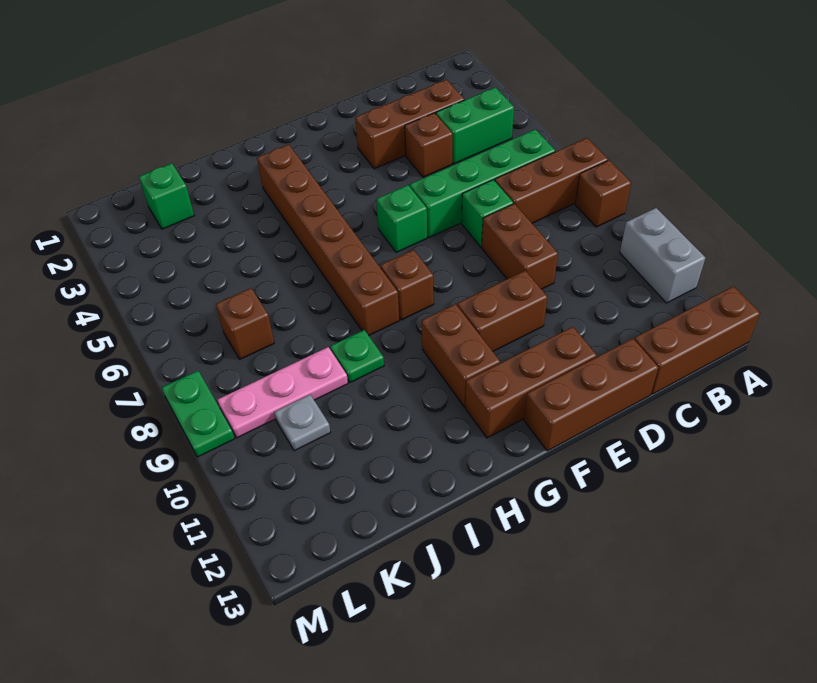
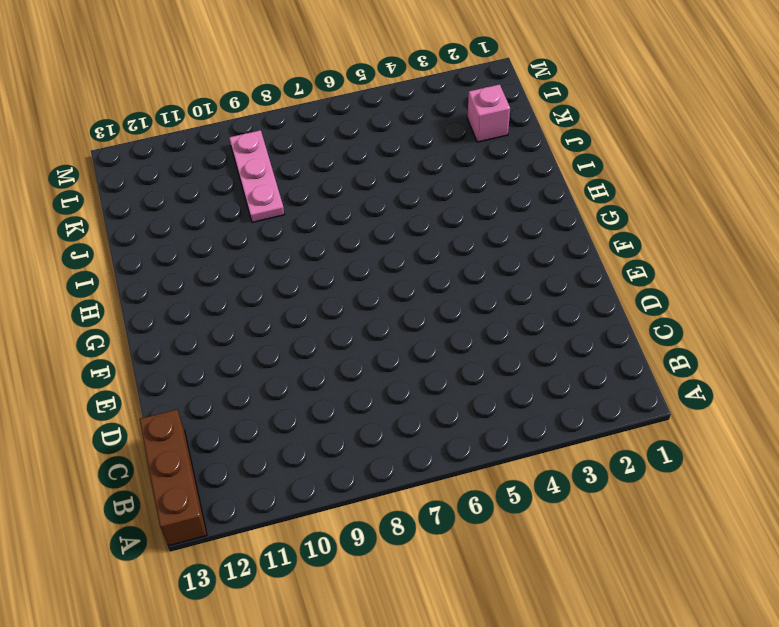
pink 1x1 brick [468,84,510,142] -> green 1x1 brick [139,163,194,229]
none -> brown 1x3 brick [495,138,608,223]
none -> brown 1x1 brick [575,160,631,227]
none -> grey 1x2 brick [620,208,706,303]

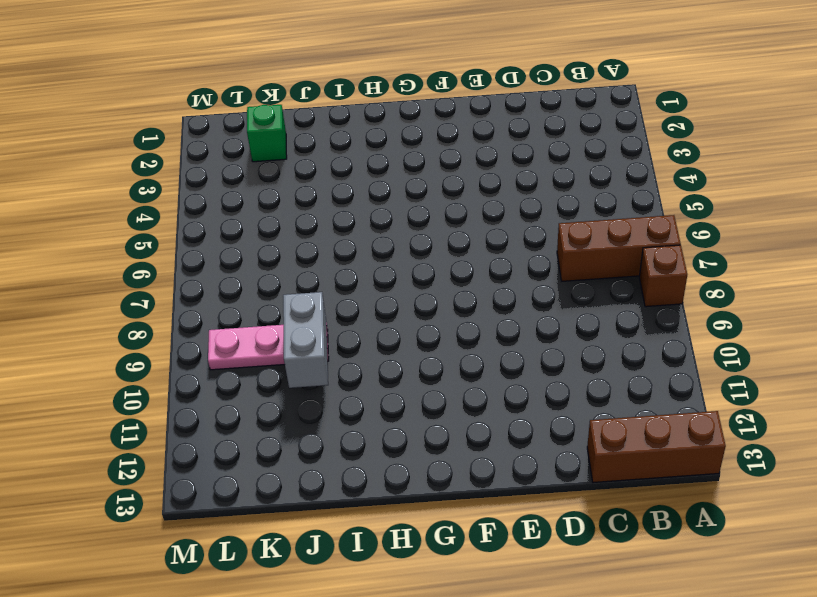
grey 1x2 brick [283,292,328,388] -> grey 1x2 brick moved to [620,208,706,303]
none -> green 1x2 brick [436,87,514,164]
none -> green 1x4 brick [410,129,555,237]
none -> brown 1x3 brick [355,80,464,169]

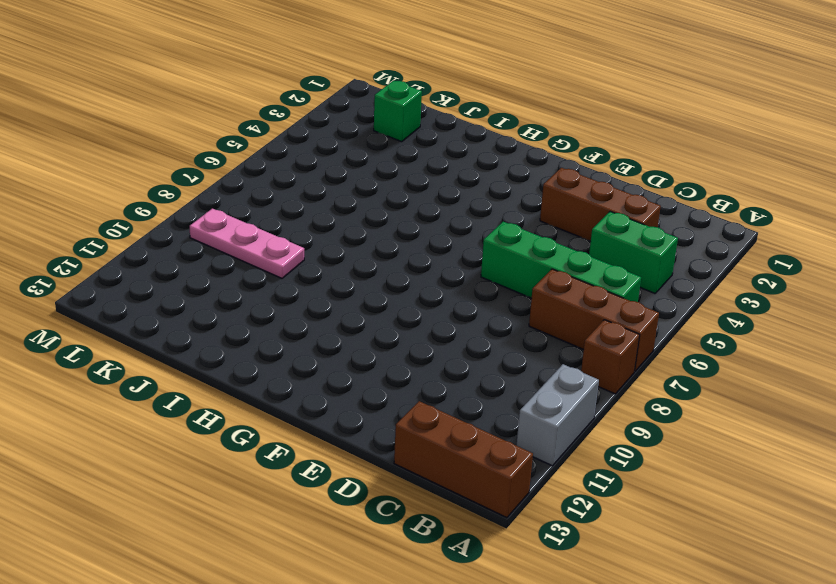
none -> brown 1x1 brick [405,113,453,177]
none -> green 1x1 brick [462,180,513,247]
none -> brown 1x2 brick [482,204,558,289]

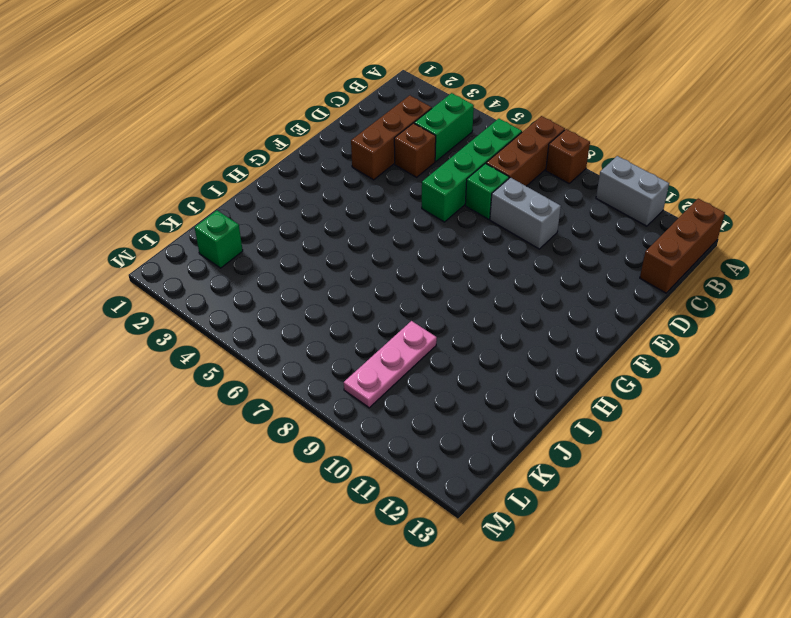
grey 1x2 brick [490,178,561,249] -> brown 1x2 brick [482,204,558,289]
none -> brown 1x3 brick [524,339,658,451]
none -> brown 1x2 brick [457,271,547,351]
none -> brown 1x3 brick [465,327,597,438]

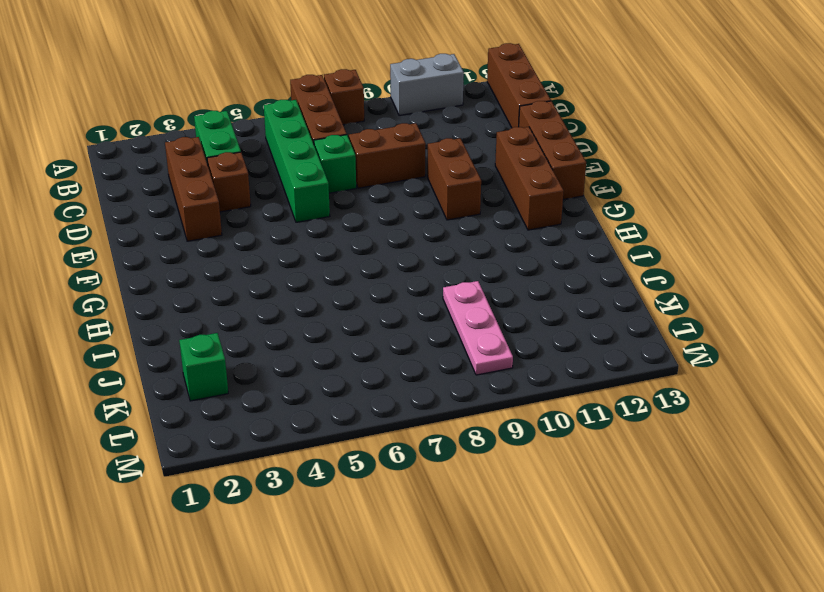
none -> green 1x1 brick [376,185,427,252]
none -> brown 1x1 brick [380,250,434,320]
none -> brown 1x2 brick [422,304,500,407]

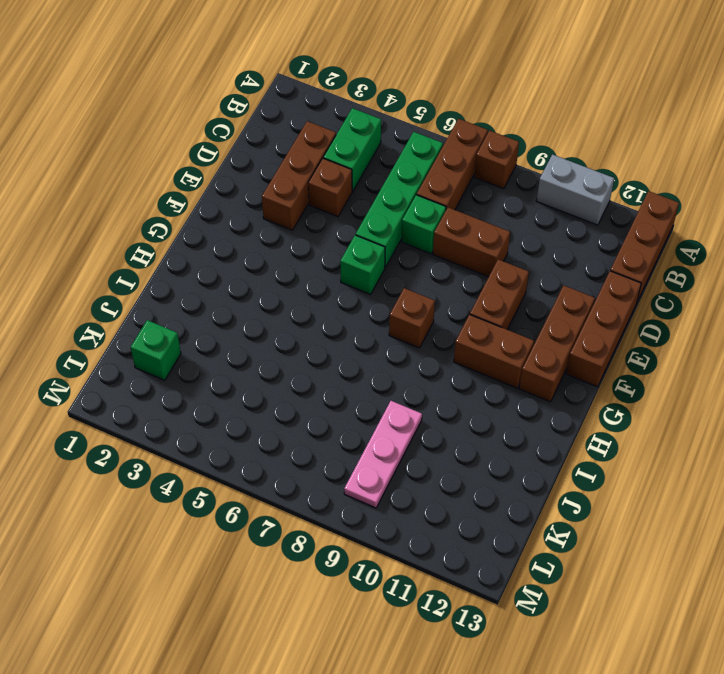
none -> brown 1x6 brick [257,144,399,335]
none -> green 1x1 plate [330,330,384,382]
none -> brown 1x1 brick [216,288,274,359]

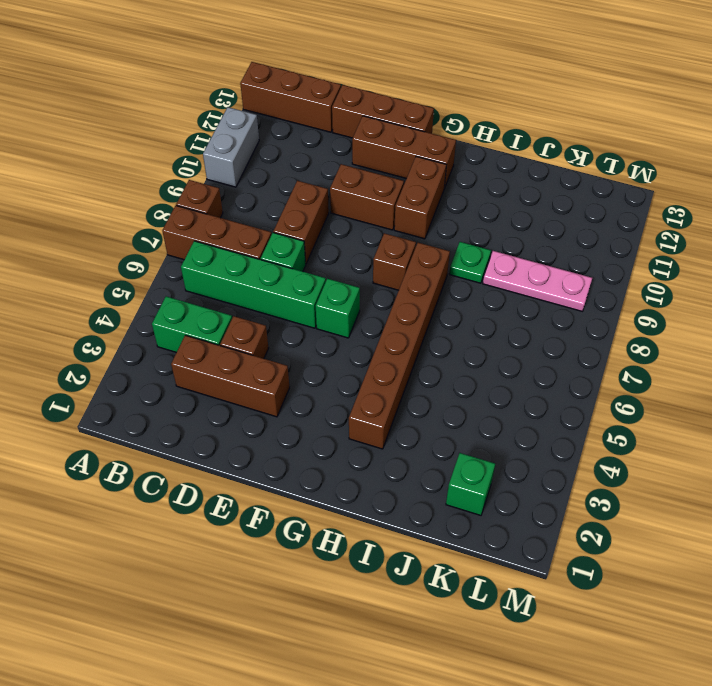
none -> brown 1x1 brick [216,288,274,359]
none -> grey 1x1 plate [274,395,330,451]
none -> green 1x2 plate [162,371,235,457]

